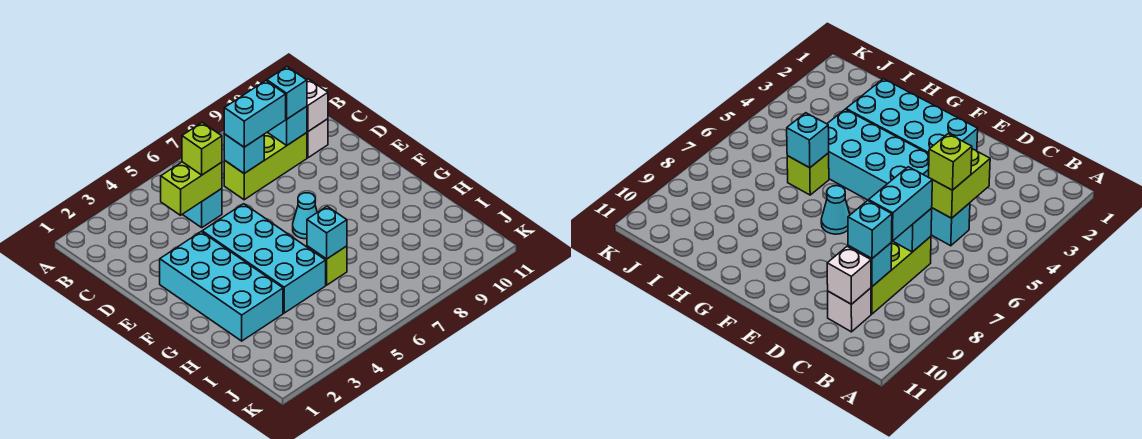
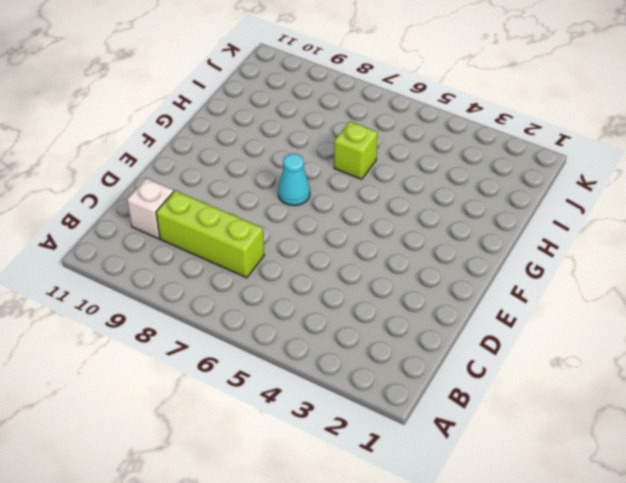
none -> cyan 1x1 brick [182,189,222,227]
none -> cyan 2x4 brick [160,232,283,341]
none -> cyan 2x4 brick [202,204,326,313]

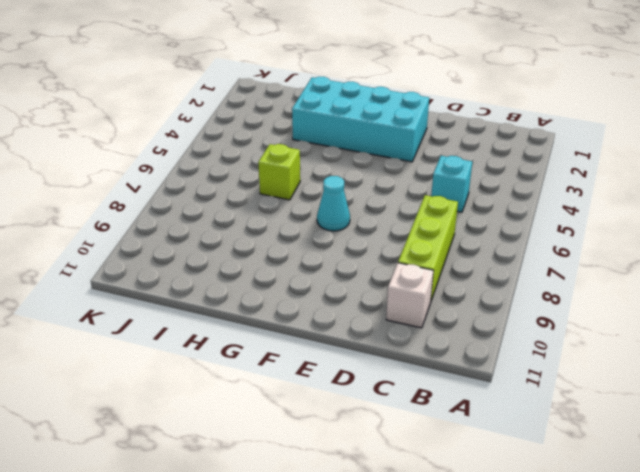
none -> cyan 2x4 brick [202,204,326,313]
none -> lime 1x2 brick [161,162,222,215]
none -> cyan 1x1 brick [224,134,264,173]

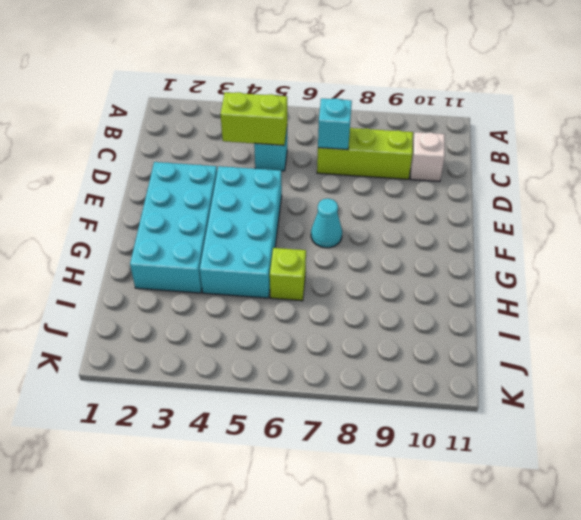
none -> cyan 1x1 brick [268,106,307,146]
none -> white 1x1 brick [307,79,328,132]
none -> cyan 1x1 brick [307,206,347,259]

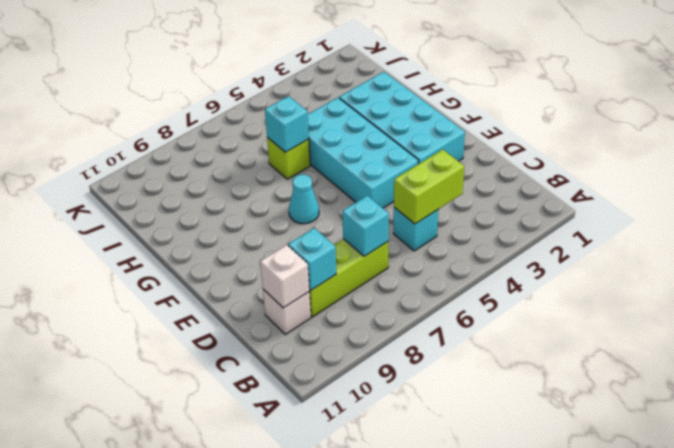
none -> lime 1x1 brick [182,122,222,175]
none -> cyan 1x2 brick [224,81,286,147]
none -> cyan 1x1 brick [267,67,307,119]

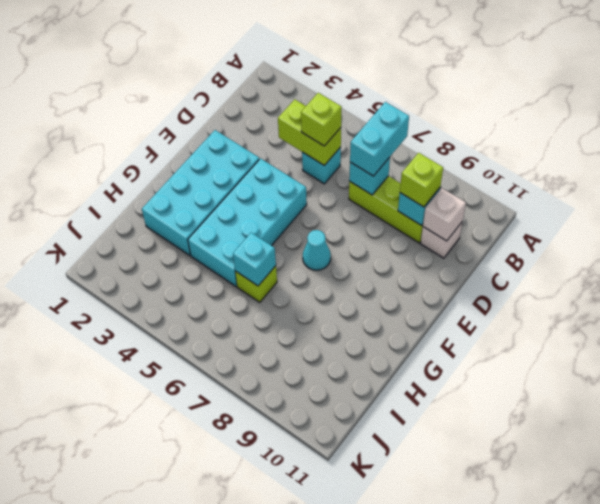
cyan 1x2 brick [350,102,409,176] -> cyan 1x2 brick turned to [224,81,286,147]
lime 1x1 brick [400,153,443,207] -> cyan 1x1 brick [267,67,307,119]

